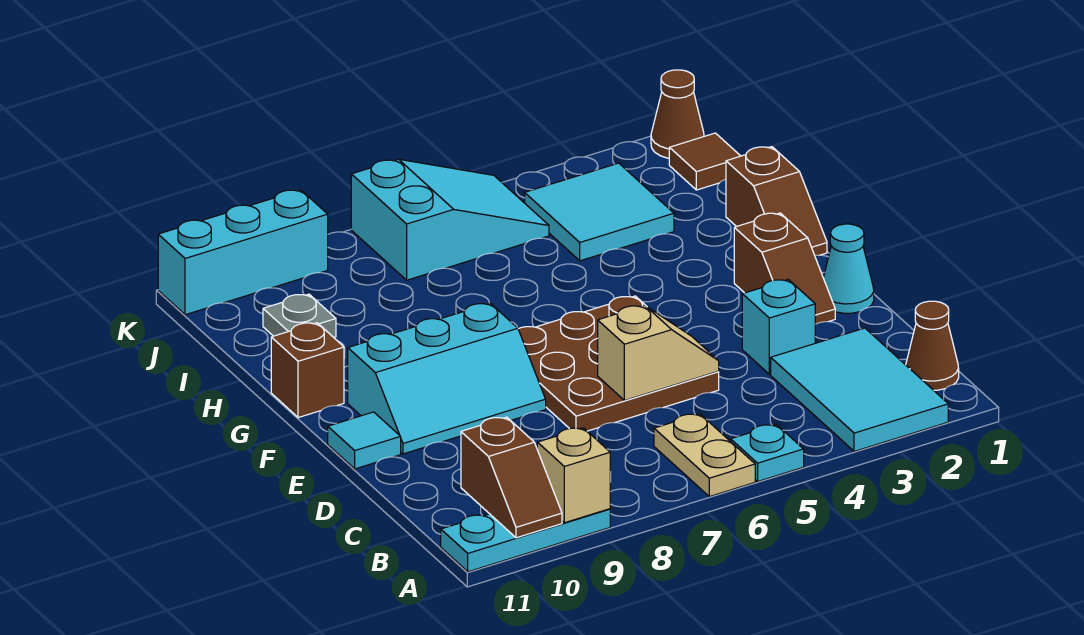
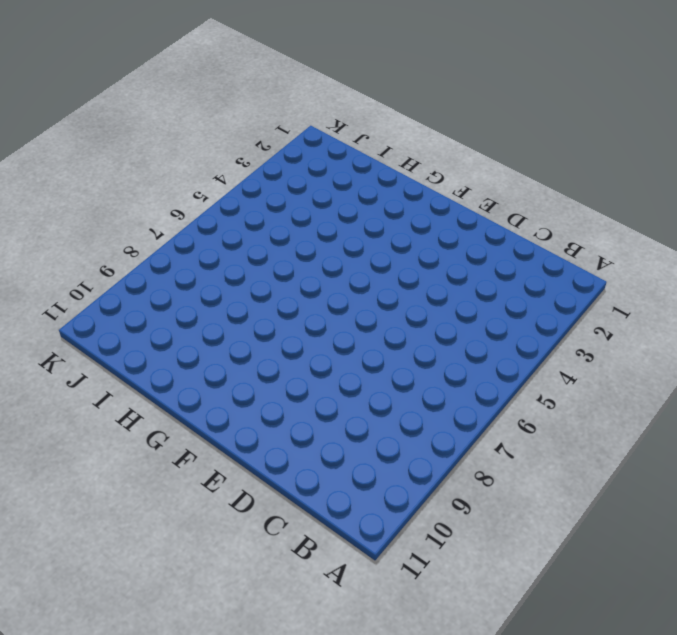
none -> cyan 2x3 tile [771,328,948,451]
none -> cyan 1x1 plate [731,425,804,481]
none -> tan 1x2 plate [654,414,755,497]

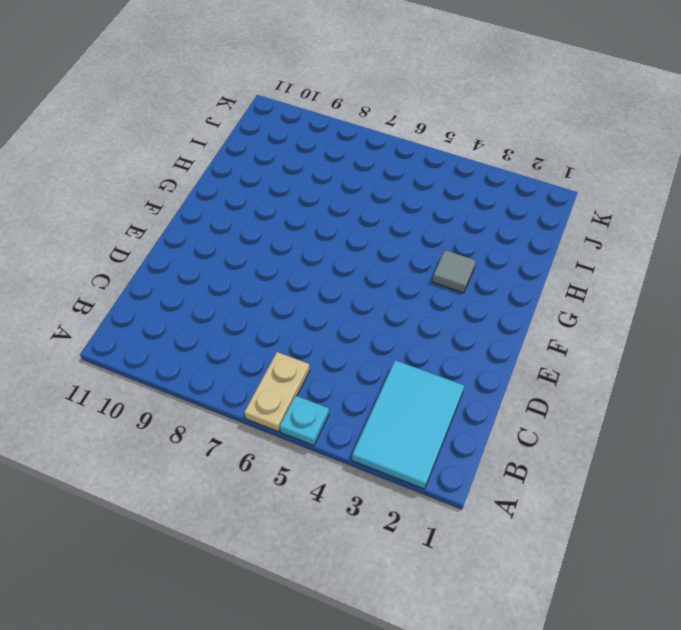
grey 1x1 tile [433,250,476,293] -> none
none -> cyan 1x3 plate [441,509,610,572]
none -> brown 1x1 cone [906,301,959,390]
none -> cyan 1x1 brick [742,279,815,374]

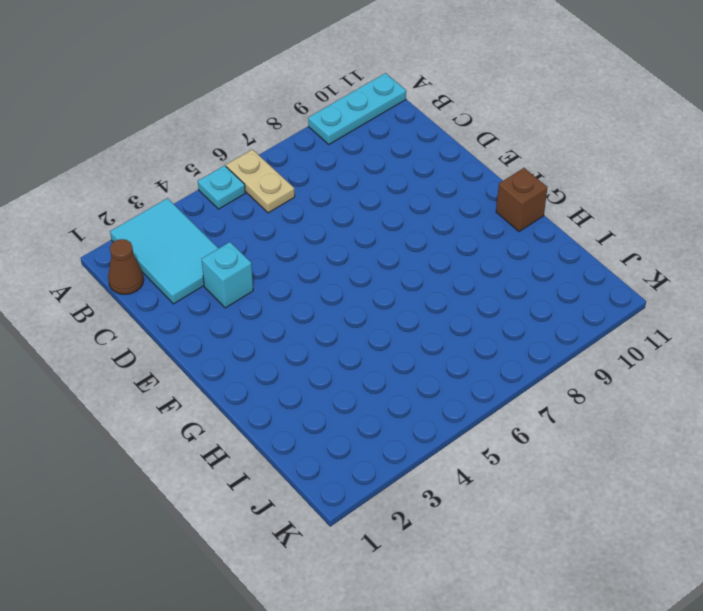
none -> brown 3x3 plate [518,296,719,431]
none -> cyan 1x1 cone [823,224,874,313]
none -> brown 1x2 slope [734,213,835,324]

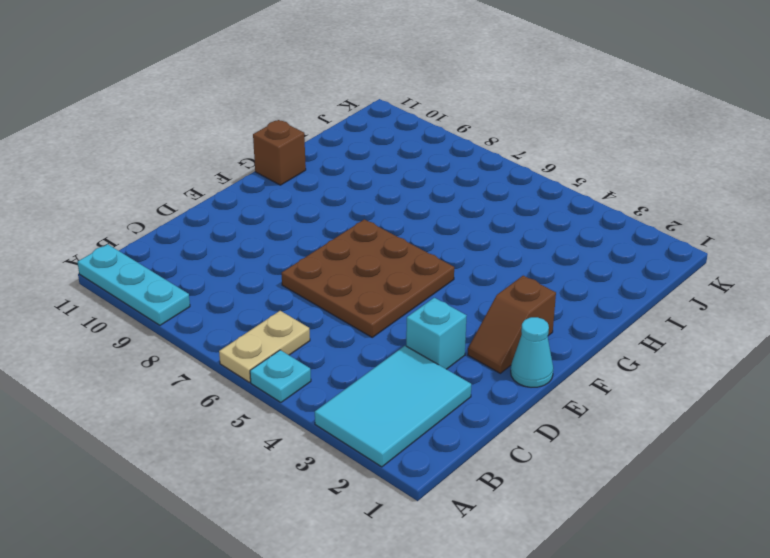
none -> brown 1x1 cone [906,301,959,390]
none -> cyan 2x3 slope [348,303,546,454]
none -> cyan 1x1 tile [328,412,401,469]

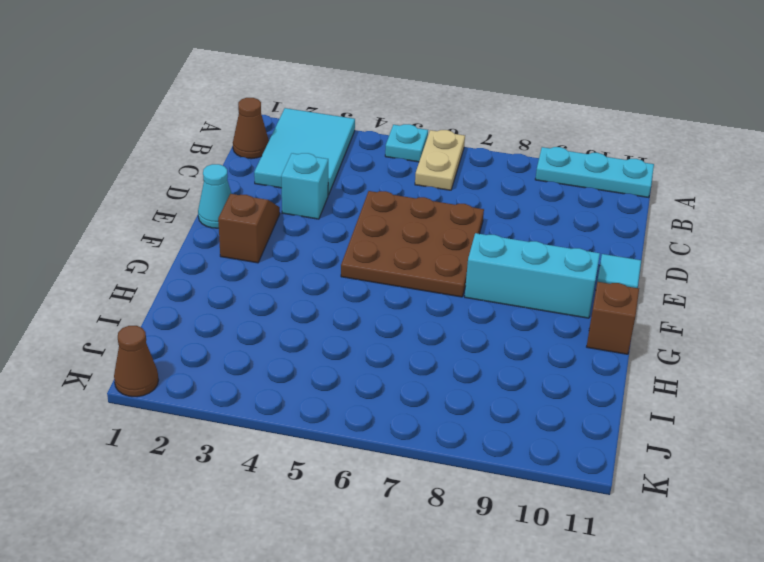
none -> brown 1x2 slope [726,147,827,255]
none -> cyan 2x2 tile [525,163,674,261]
none -> grey 1x1 plate [263,294,336,337]

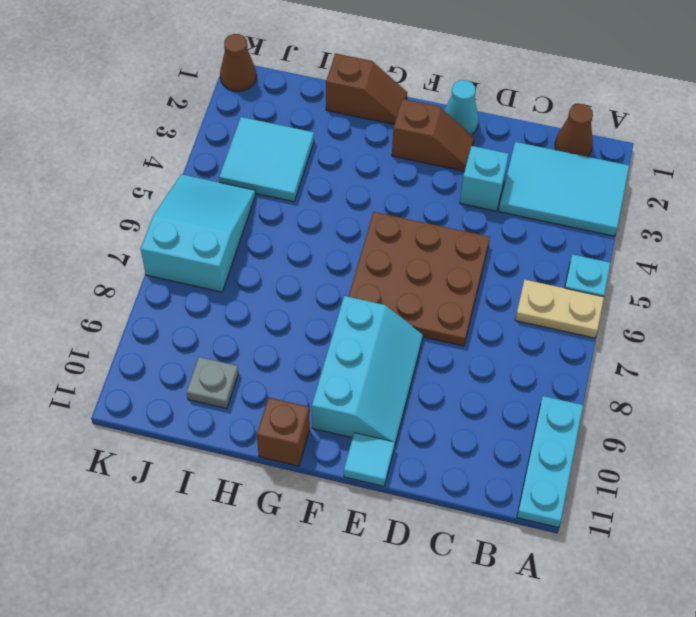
none -> brown 1x1 tile [669,133,740,190]
none -> cyan 1x3 brick [158,190,328,315]
none -> tan 1x1 brick [537,428,610,523]

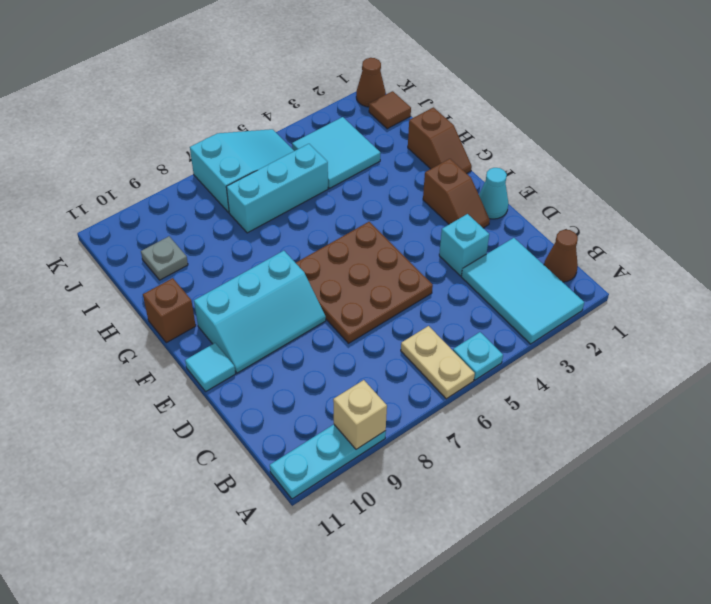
cyan 1x3 brick [226,144,328,233] -> cyan 1x3 brick moved to [158,190,328,315]
none -> brown 1x2 slope [461,417,562,538]
none -> tan 1x2 slope [598,305,719,401]

